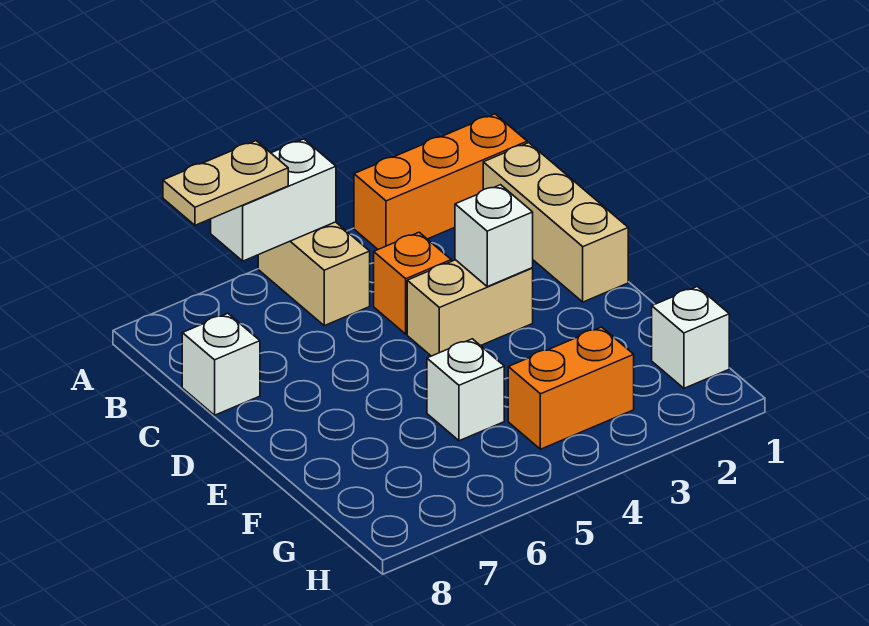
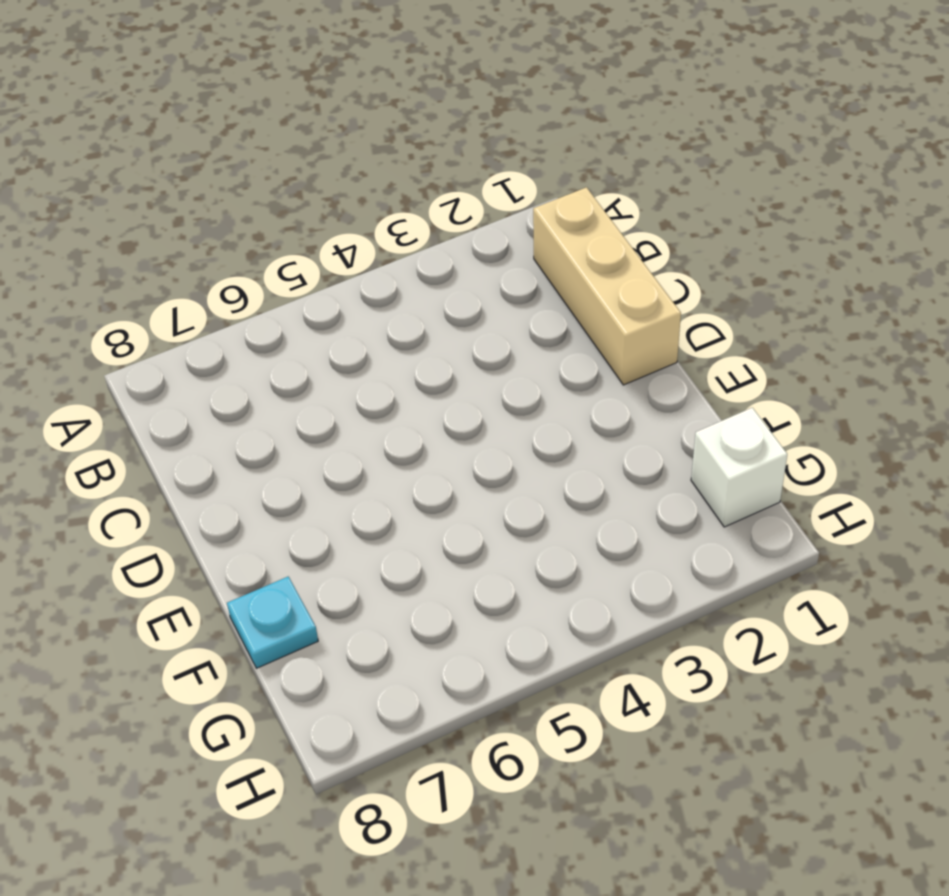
cyan 1x1 plate [227,577,318,668] -> none
none -> orange 1x3 brick [354,114,527,249]
none -> tan 1x2 brick [258,222,370,326]
none -> orange 1x1 brick [374,232,451,334]

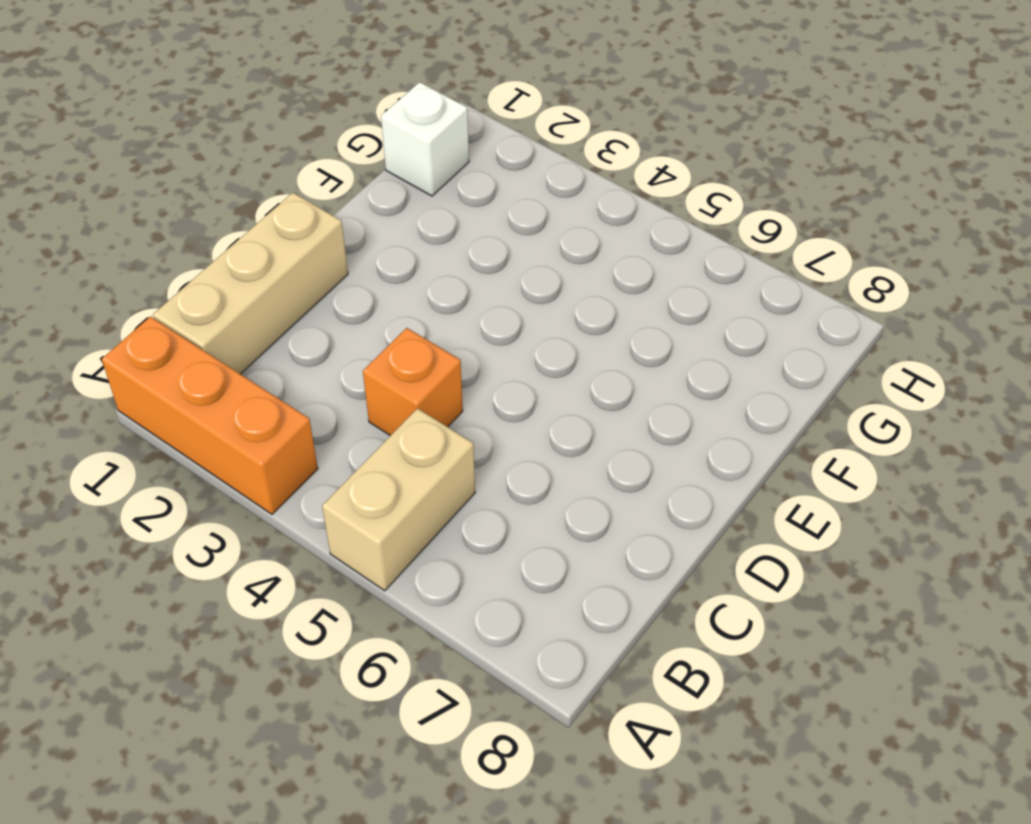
none -> white 1x1 brick [182,313,260,415]
none -> tan 1x2 brick [407,260,533,356]
none -> white 1x1 brick [427,339,504,441]

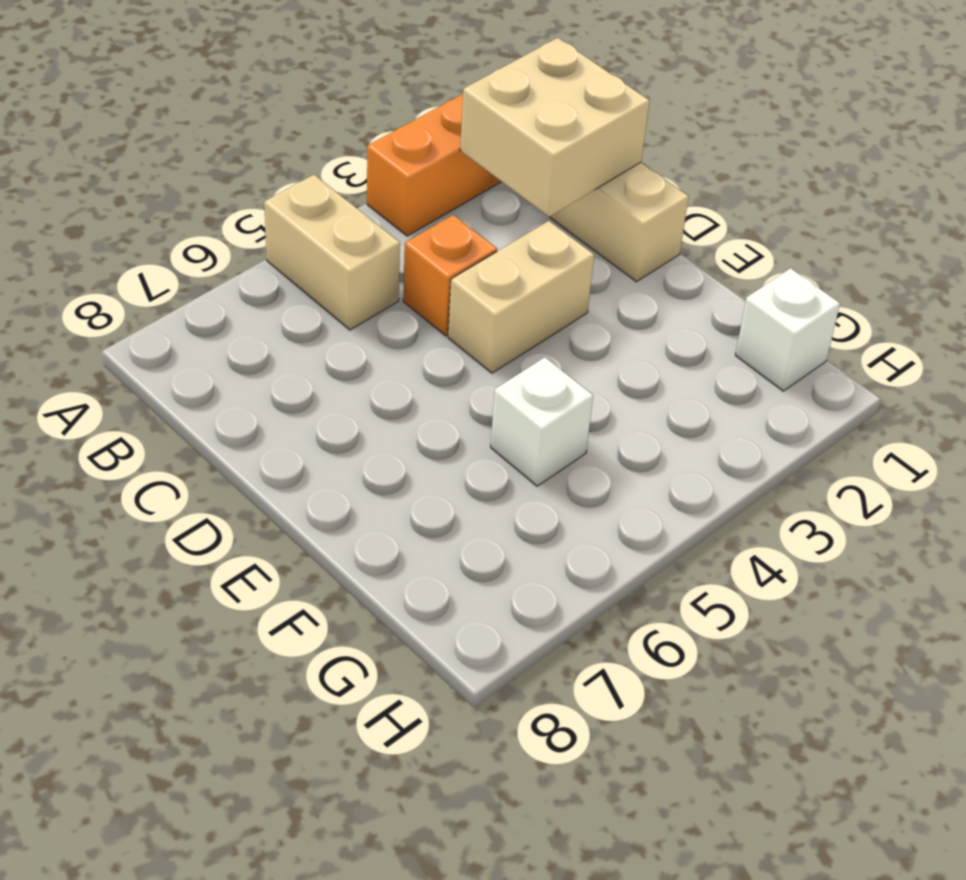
tan 2x2 brick [460,38,649,217] -> none
none -> white 1x1 brick [182,313,260,415]
none -> orange 1x2 brick [508,327,634,449]
none -> white 1x2 brick [211,139,336,261]

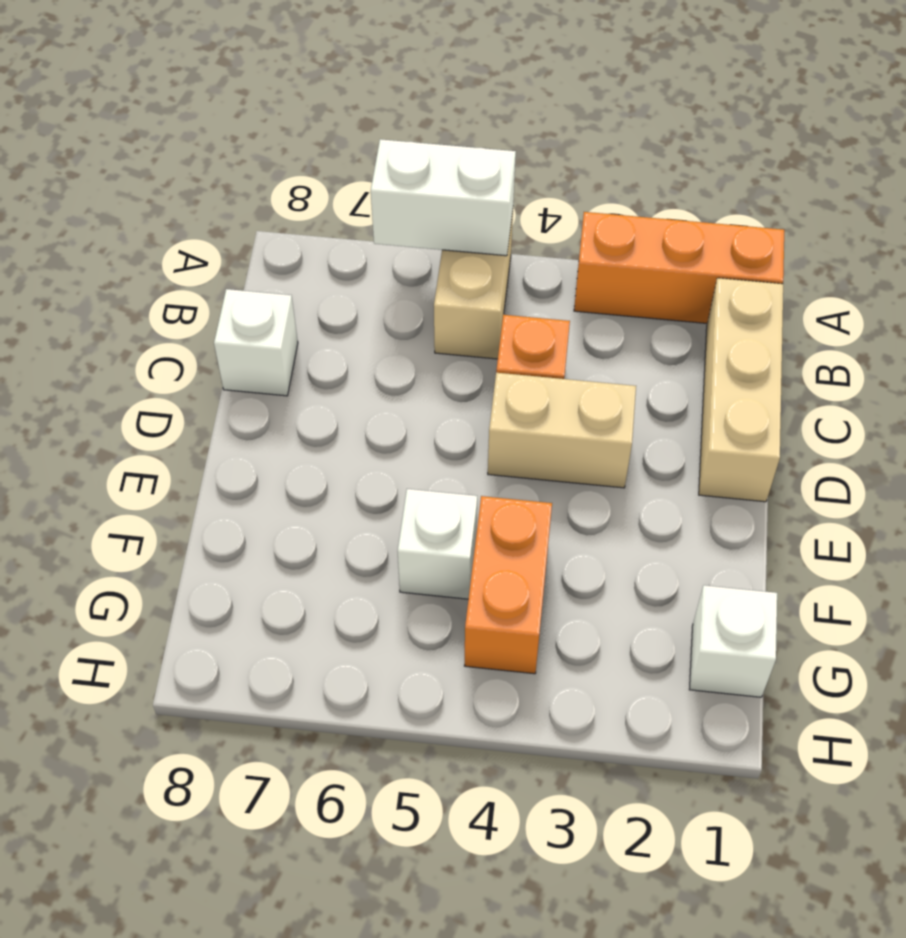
orange 1x2 brick [465,496,552,674] -> orange 1x2 brick turned to [508,327,634,449]
none -> white 1x1 brick [455,185,533,287]
none -> tan 1x2 plate [163,141,288,225]

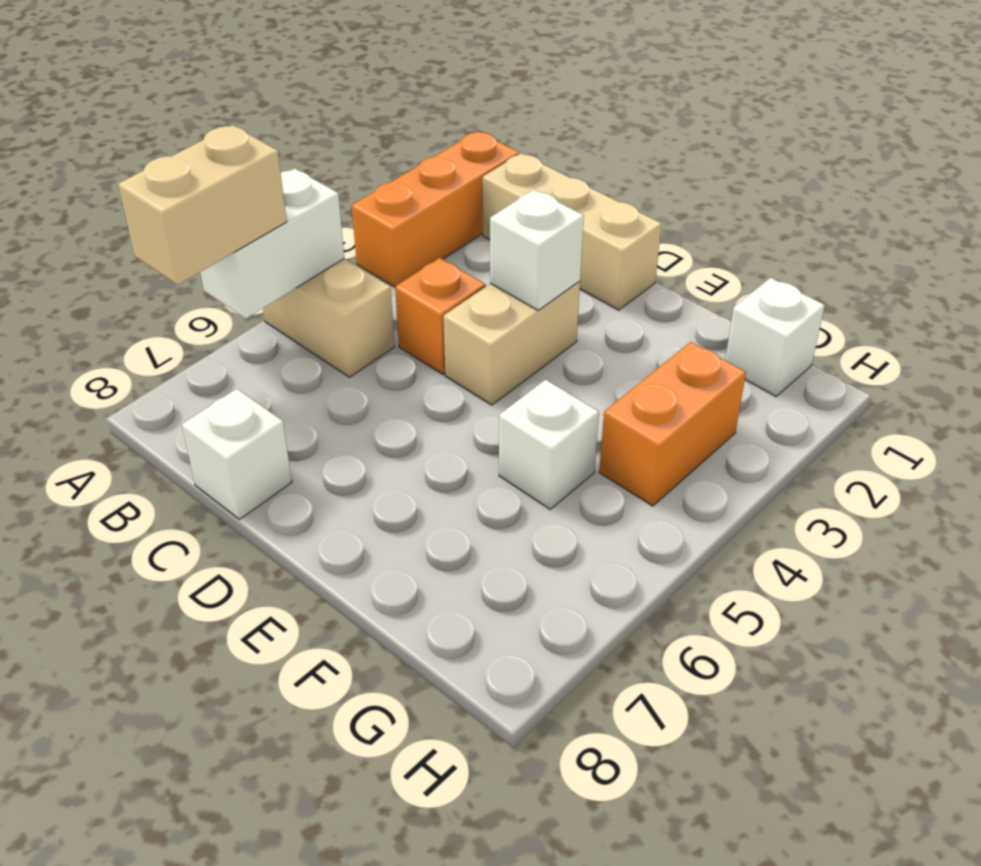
tan 1x2 brick [118,125,287,285] -> tan 1x2 plate [163,141,288,225]

